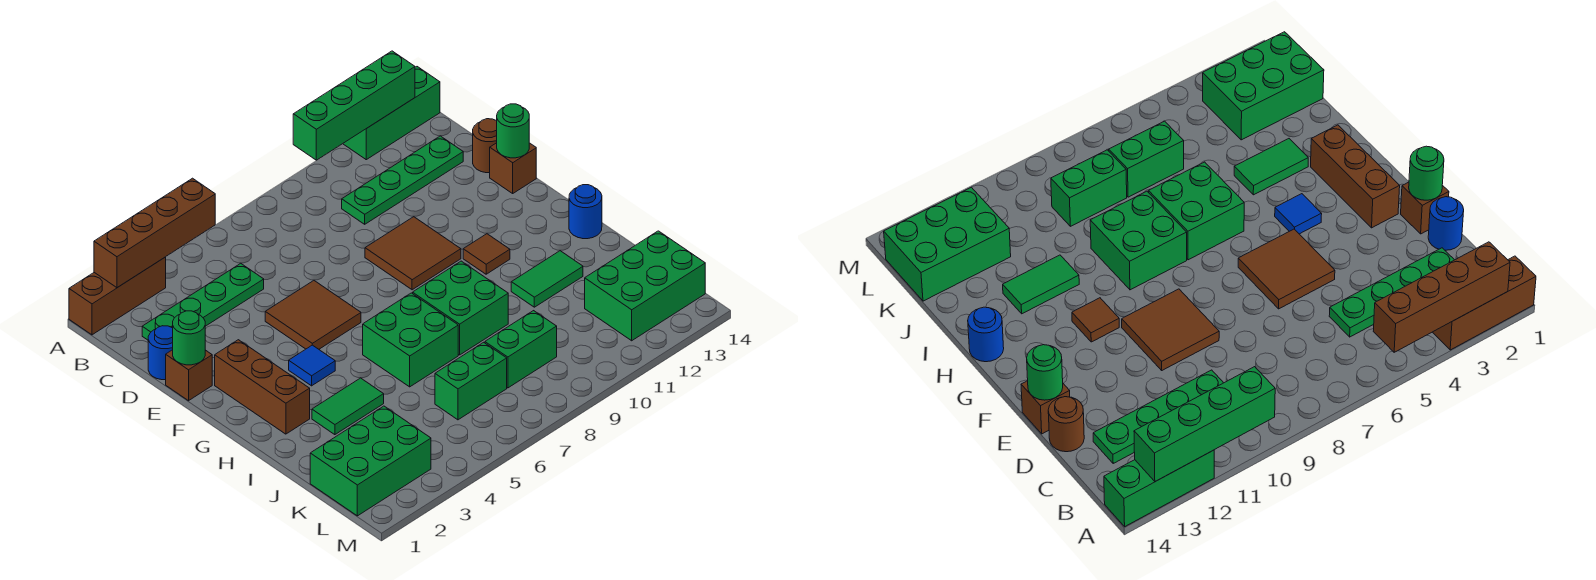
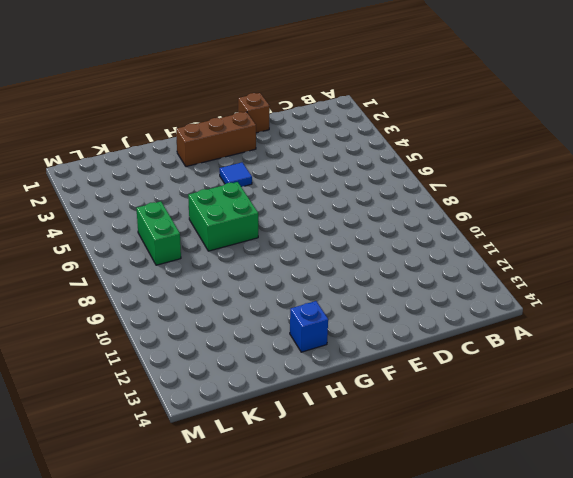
blue 1x1 brick [290,301,328,352] -> none
none -> brown 1x3 brick [69,257,166,335]
none -> green 1x3 brick [343,67,440,160]
none -> green 1x4 plate [142,263,264,340]

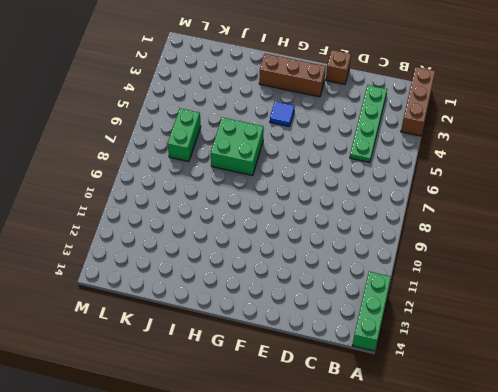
none -> green 1x4 plate [342,136,463,224]
none -> blue 1x1 round brick [148,326,173,380]
none -> brown 1x1 round brick [473,119,497,173]

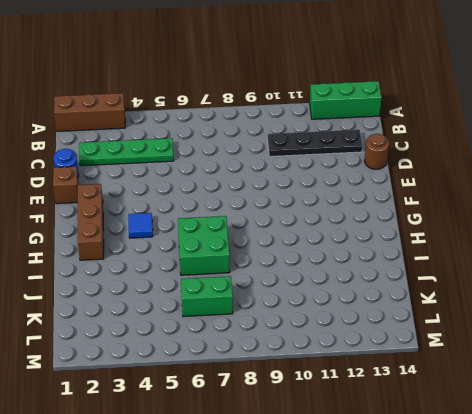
black 1x4 plate [267,129,362,157] -> green 1x4 plate [342,136,463,224]
none -> brown 2x2 tile [265,281,361,349]
none -> brown 2x2 tile [365,217,461,290]
none -> brown 1x1 brick [490,143,536,193]

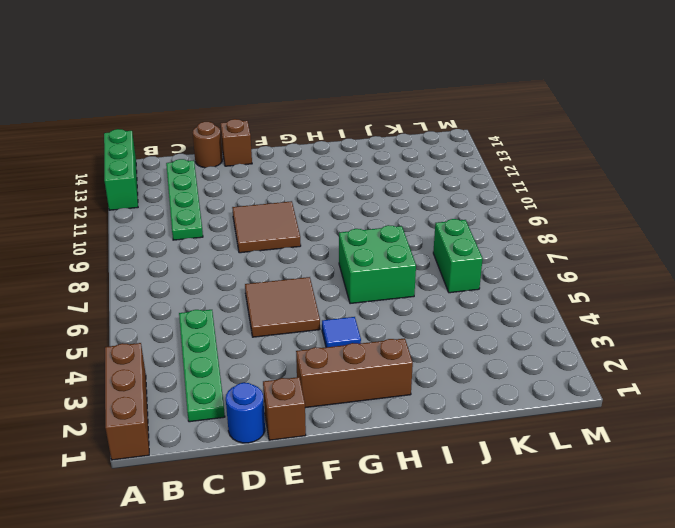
none -> brown 1x1 tile [463,234,510,274]
none -> green 2x2 brick [413,261,508,355]
none -> blue 1x1 round brick [569,185,602,239]

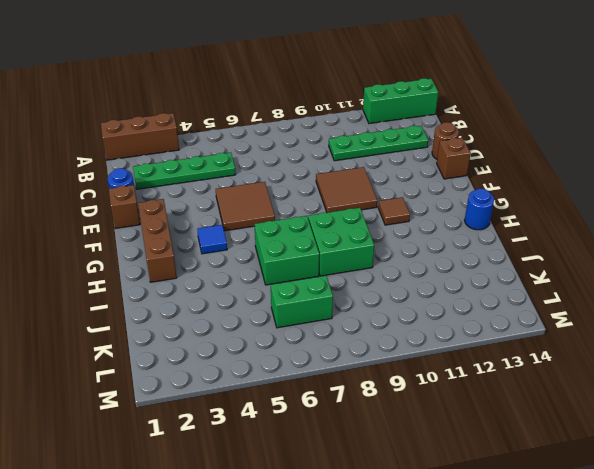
none -> green 1x2 tile [312,378,384,435]
none -> green 1x2 tile [511,251,583,307]
none -> green 2x3 brick [310,406,431,516]

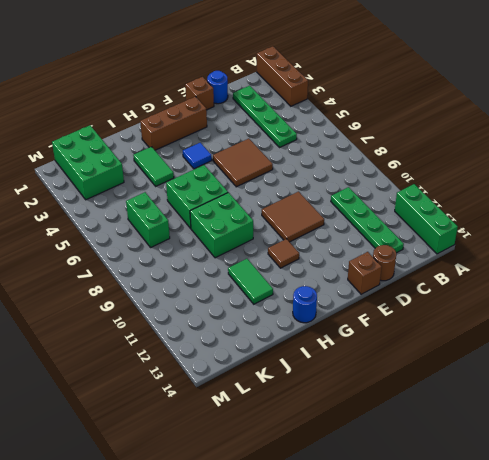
none -> green 1x2 brick [485,311,557,388]
none -> green 2x3 brick [585,231,705,341]
none -> brown 1x4 brick [94,178,215,288]

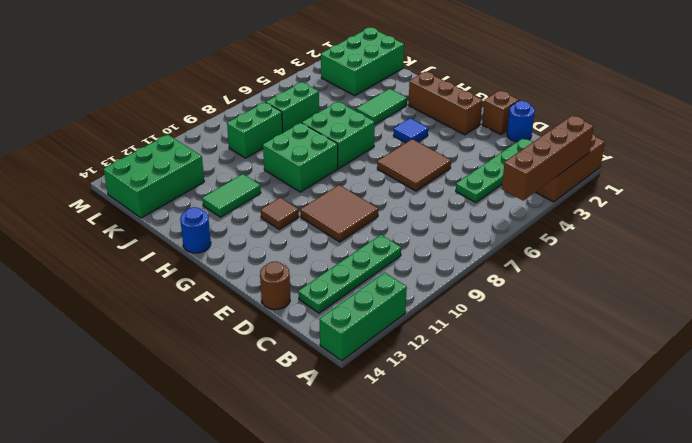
none -> brown 1x1 brick [490,143,536,193]
none -> green 1x4 brick [293,51,415,160]
none -> green 1x1 round brick [173,311,205,365]

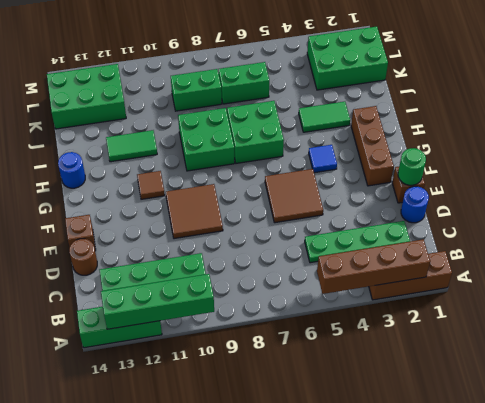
none -> green 1x1 round brick [497,104,529,158]

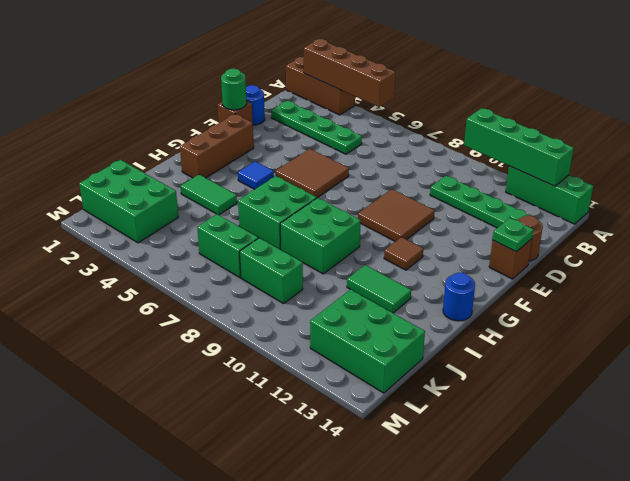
green 1x1 plate [493,218,533,252] -> green 1x1 round brick [497,104,529,158]

